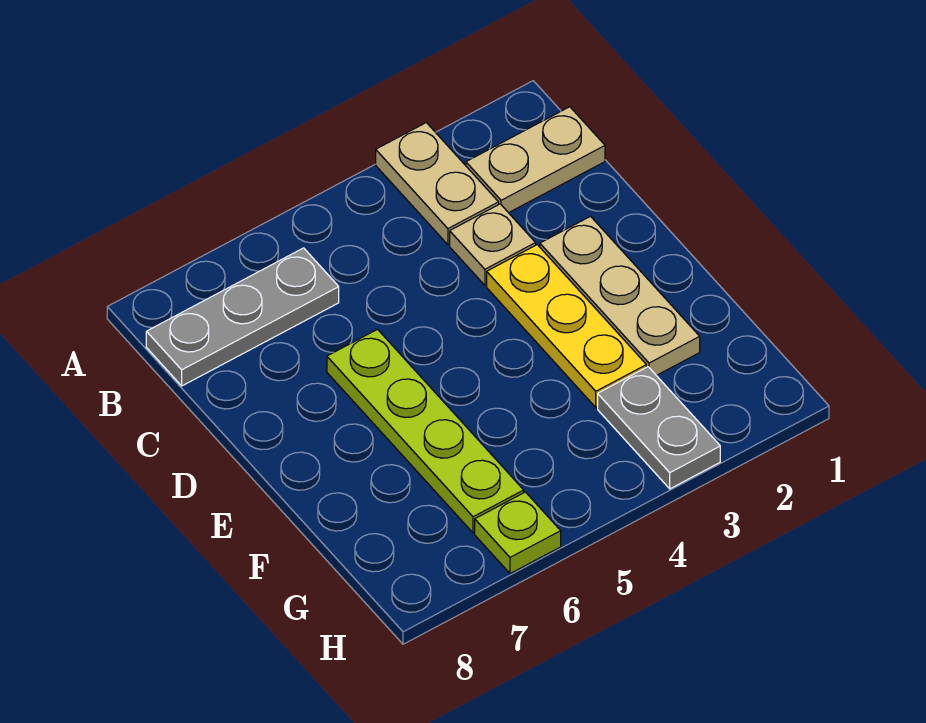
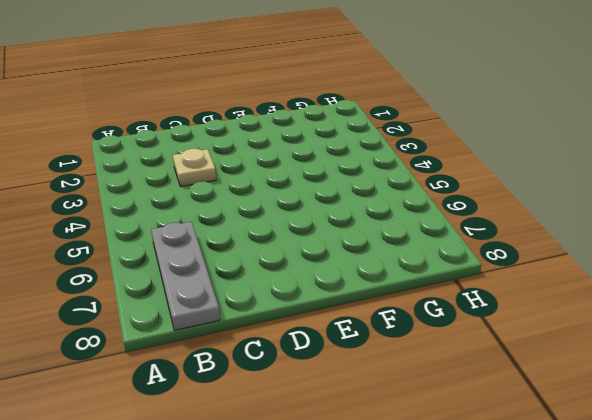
none -> tan 1x2 plate [376,123,499,245]
none -> tan 1x2 plate [466,107,605,213]

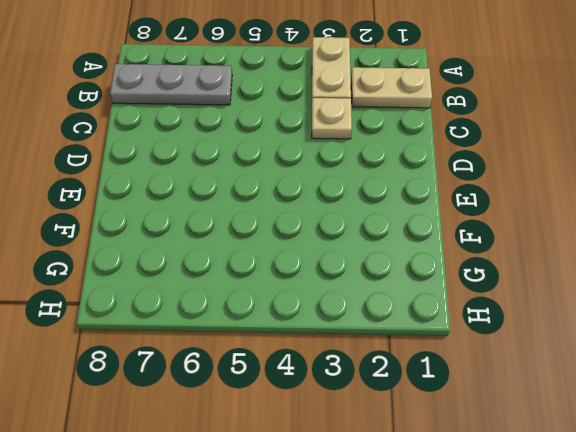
none -> tan 1x3 plate [540,216,700,375]
none -> yellow 1x3 plate [487,245,646,407]

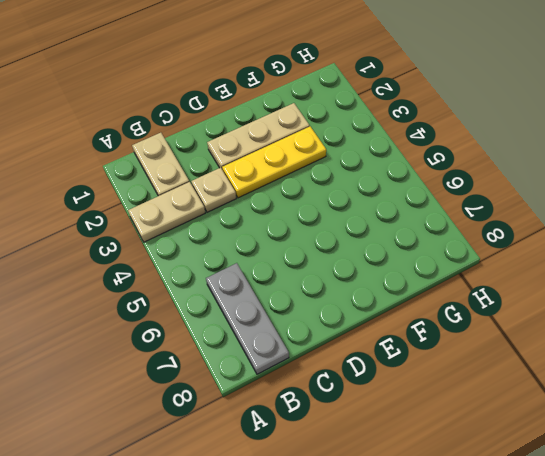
none -> lime 1x4 plate [327,329,524,533]
none -> grey 1x2 plate [598,367,720,489]

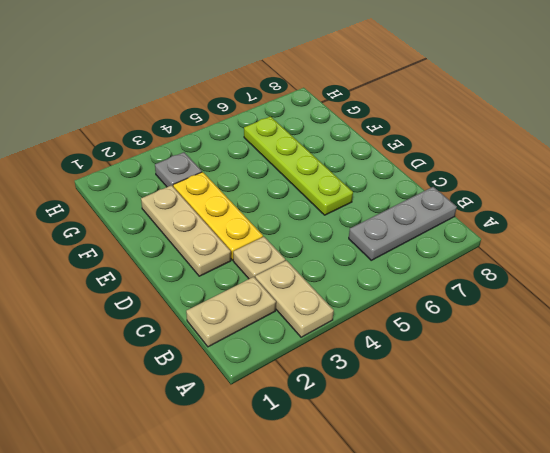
grey 1x1 plate [155,152,202,187] -> grey 1x2 plate [598,367,720,489]
none -> lime 1x1 plate [475,492,561,574]

